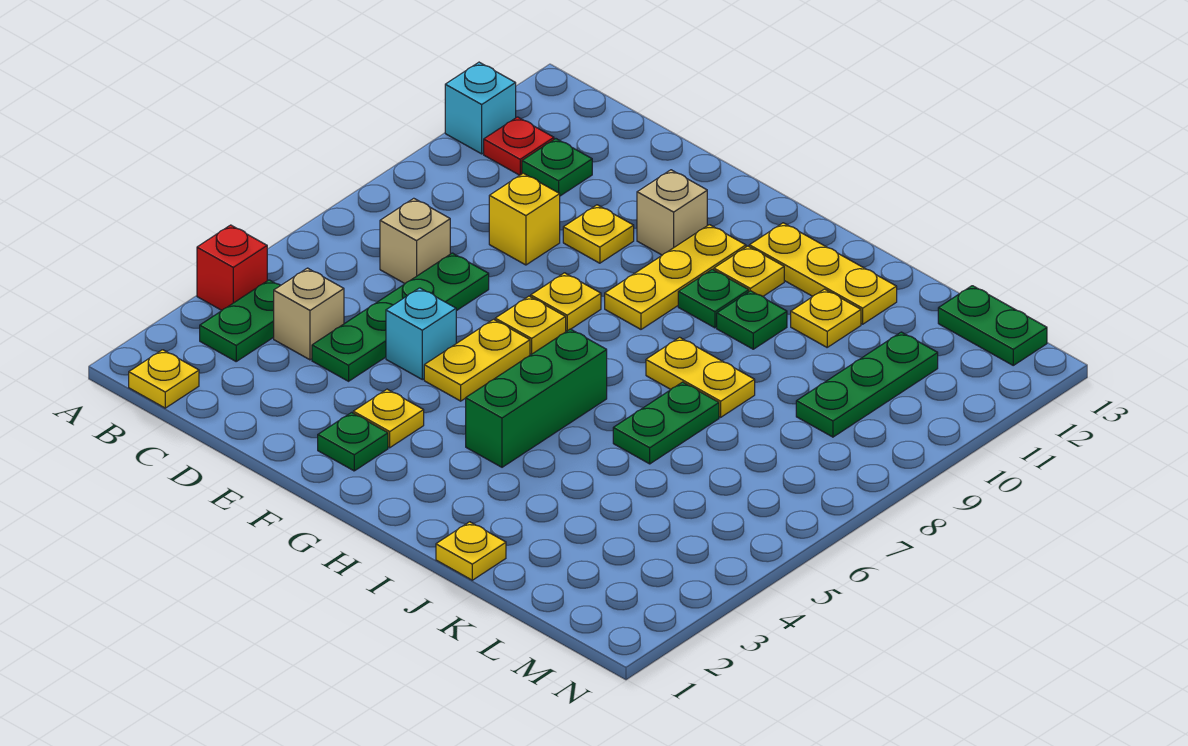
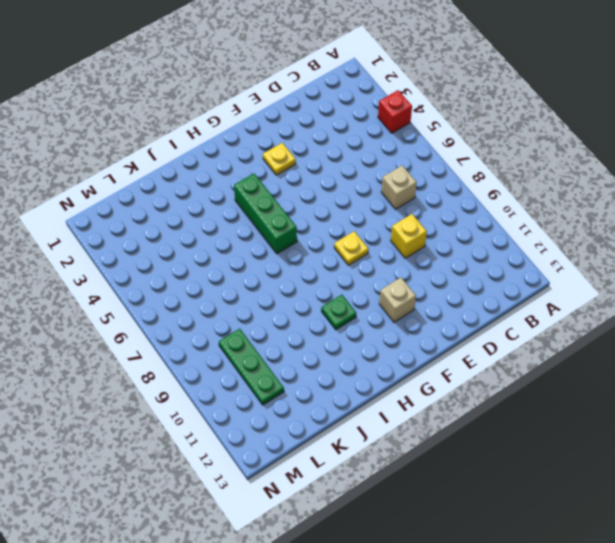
none -> cyan 1x1 brick [445,62,516,154]
none -> yellow 1x1 plate [129,350,199,408]
none -> green 1x2 plate [200,280,281,361]
none -> red 1x1 plate [484,117,554,175]

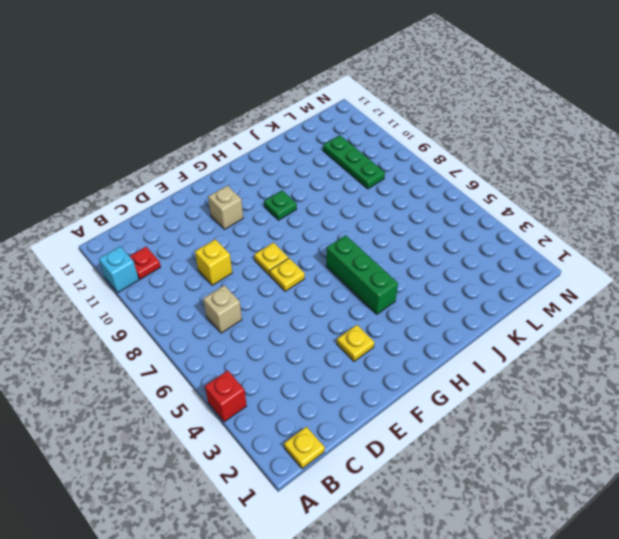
none -> green 1x2 plate [200,280,281,361]
none -> tan 1x1 brick [274,268,344,360]
none -> green 1x1 plate [522,139,592,196]
none -> green 1x4 plate [312,253,489,381]

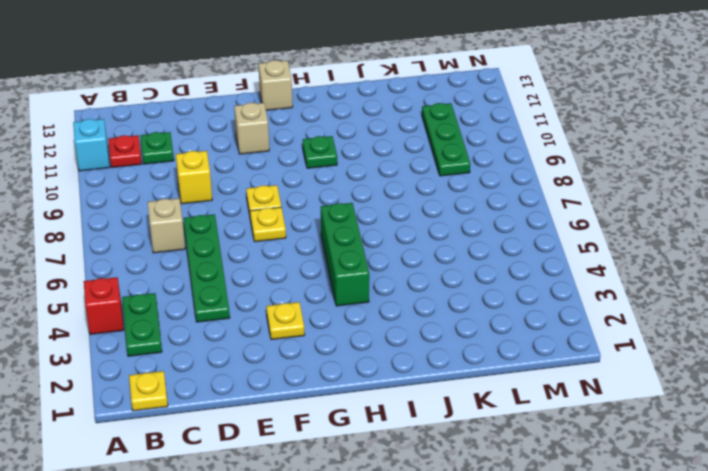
tan 1x1 brick [258,60,293,110] -> tan 1x1 brick moved to [274,268,344,360]
none -> cyan 1x1 brick [386,288,456,380]
none -> yellow 1x1 plate [563,205,634,263]
none -> green 1x1 plate [318,413,388,471]
none -> yellow 1x2 plate [424,319,530,401]

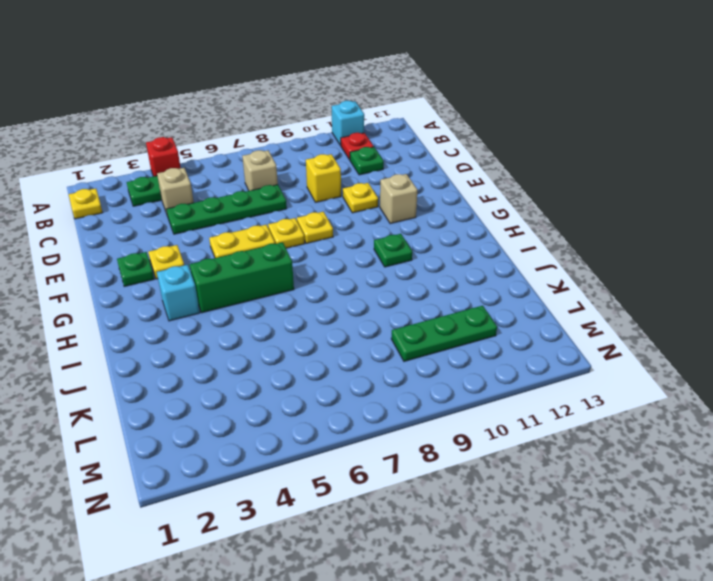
cyan 1x1 brick [157,265,200,321] -> cyan 1x1 brick moved to [386,288,456,380]
none -> yellow 1x3 plate [605,225,746,329]
none -> yellow 1x1 plate [714,246,784,296]
none -> yellow 1x3 plate [749,223,897,324]
none -> yellow 1x2 plate [646,337,755,417]

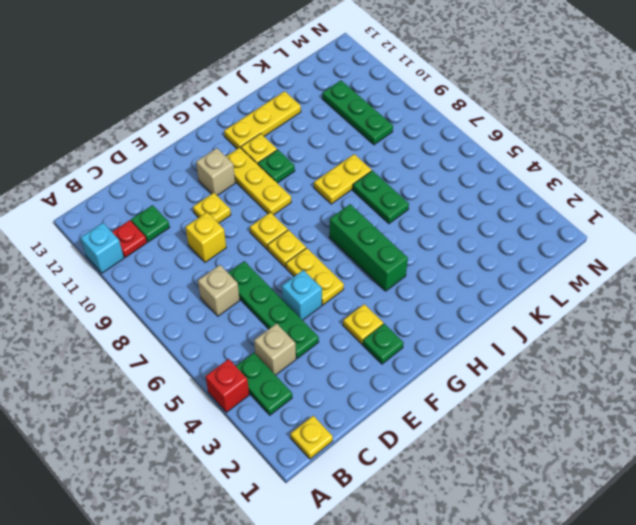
none -> green 1x1 plate [717,291,787,349]
none -> yellow 1x1 plate [436,522,506,580]
none -> yellow 1x1 plate [791,289,861,347]
none -> green 1x2 plate [938,286,1047,365]

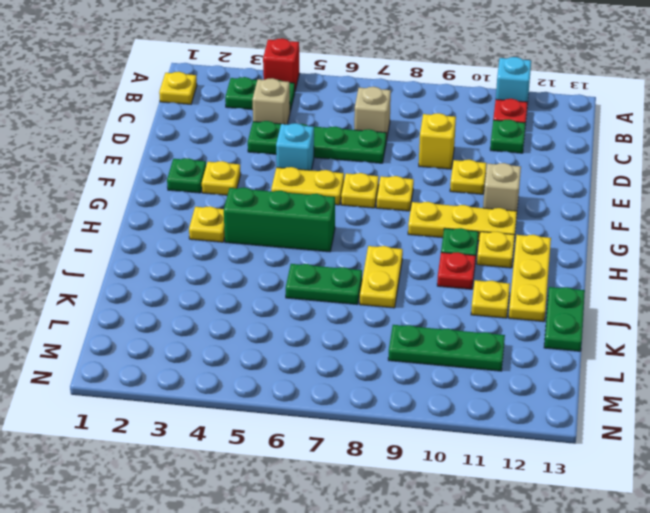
yellow 1x1 plate [189,206,225,242] -> yellow 1x1 plate moved to [436,522,506,580]
red 1x1 plate [437,252,476,289] -> green 1x1 plate [717,291,787,349]
green 1x2 plate [544,287,585,351] -> green 1x2 plate moved to [938,286,1047,365]

